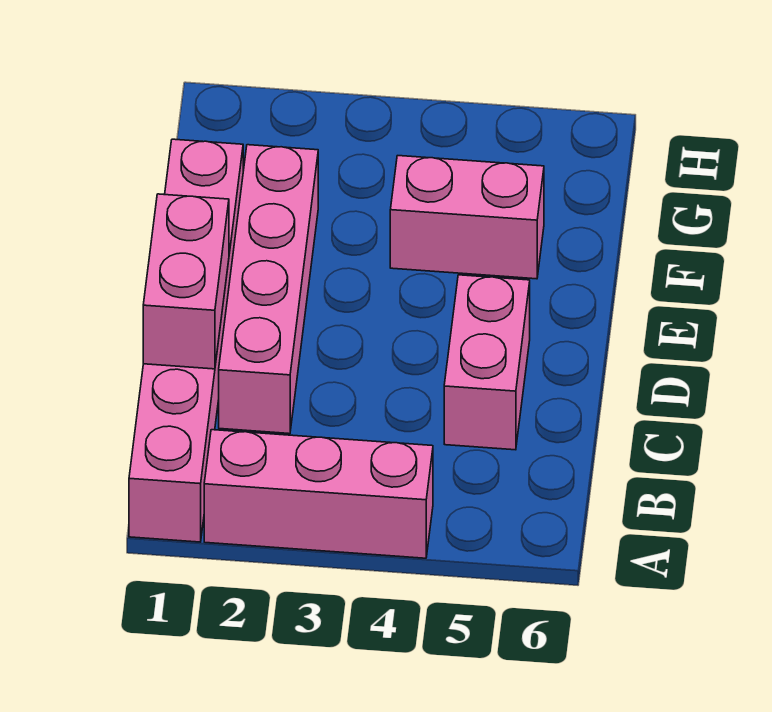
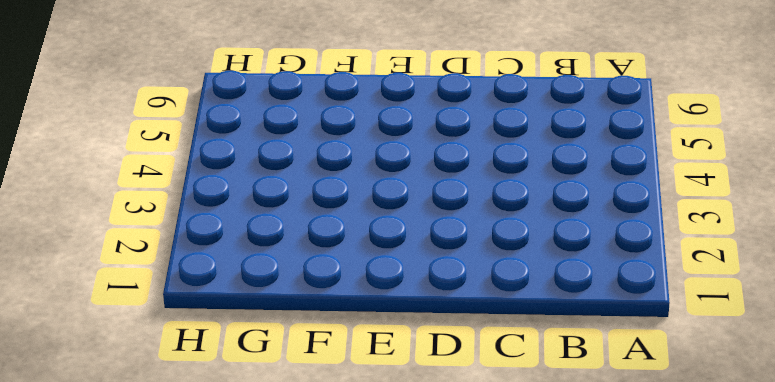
none -> pink 1x6 brick [129,139,243,542]
none -> pink 1x3 brick [204,430,433,558]

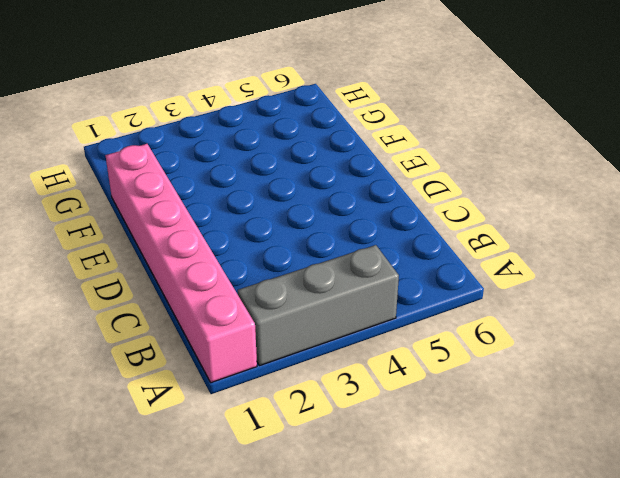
grey 1x3 brick [238,245,399,366] -> pink 1x3 brick [204,430,433,558]
none -> pink 1x4 brick [219,145,318,434]
none -> pink 1x2 brick [444,275,530,450]

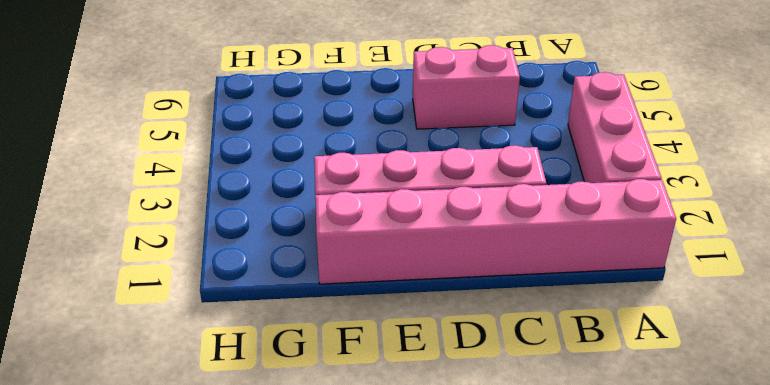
none -> pink 1x2 brick [390,156,544,279]
none -> pink 1x2 brick [143,194,229,369]

